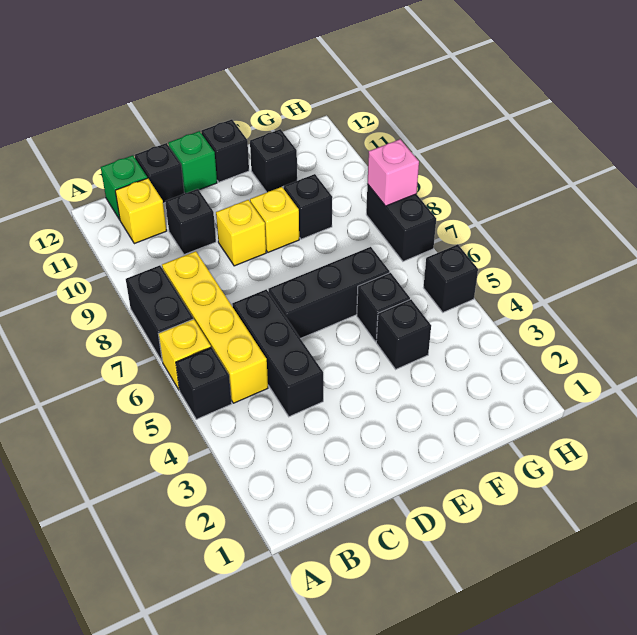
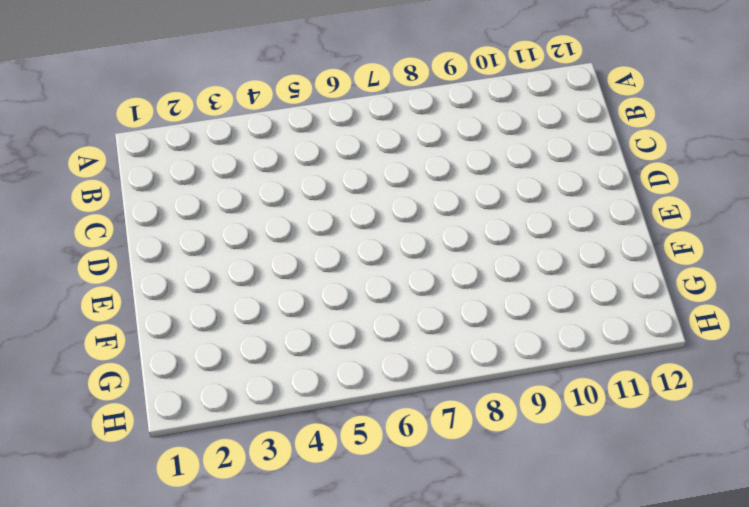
none -> black 1x1 brick [176,347,232,419]
none -> yellow 1x1 brick [159,319,211,389]
none -> black 1x2 brick [126,265,193,361]

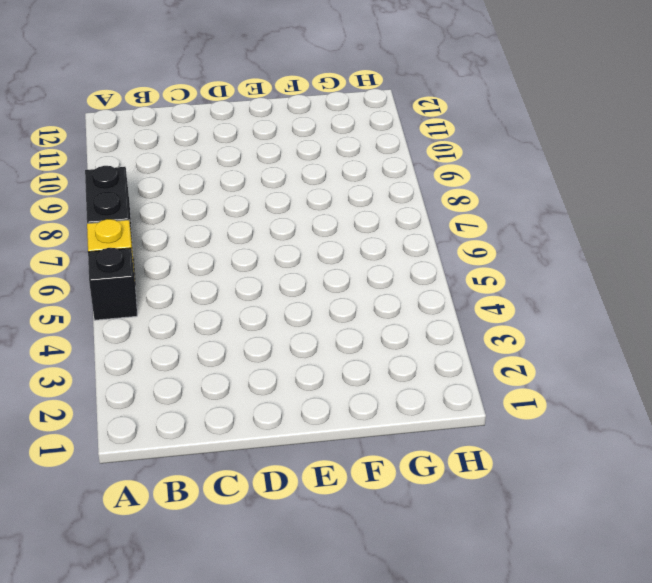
none -> yellow 1x4 brick [162,251,268,403]
none -> yellow 1x1 brick [115,178,167,244]
none -> green 1x1 brick [101,155,147,220]

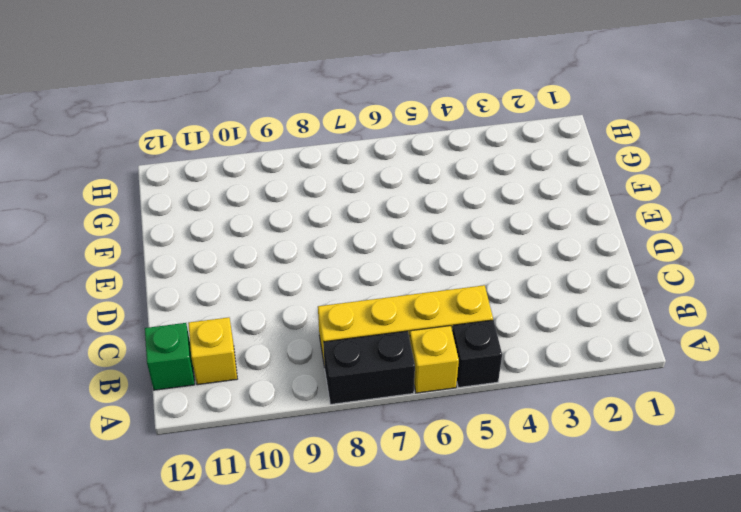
none -> black 1x3 brick [232,289,323,417]
none -> black 1x1 brick [165,189,216,255]
none -> black 1x1 brick [135,143,184,203]

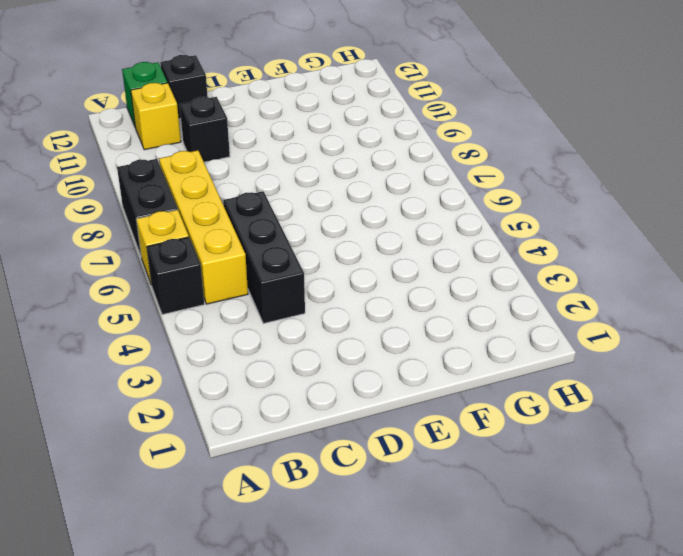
none -> black 1x3 brick [268,247,390,339]
none -> yellow 1x1 brick [216,200,266,266]
none -> green 1x1 brick [168,131,217,193]

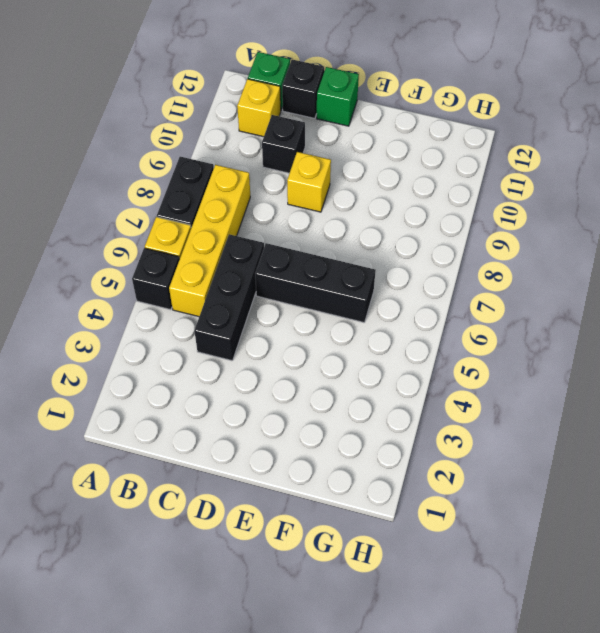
none -> yellow 1x1 brick [250,187,299,252]
none -> black 1x1 brick [201,119,249,182]
none -> black 1x1 brick [376,299,431,369]

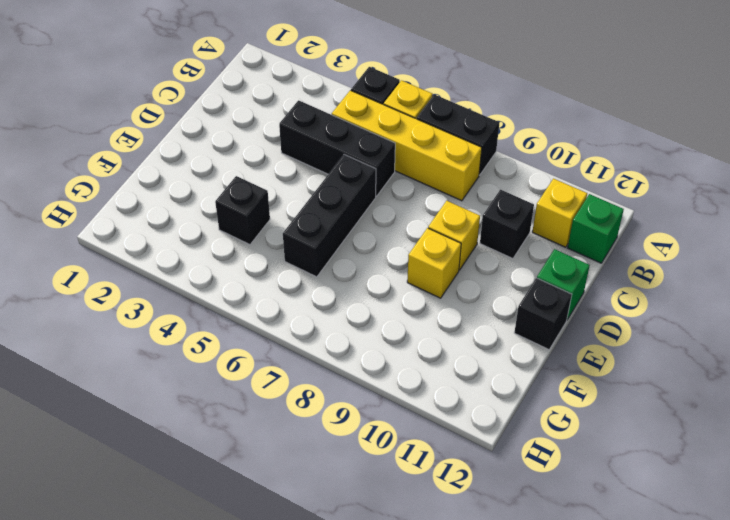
none -> black 1x1 brick [135,143,184,203]
none -> black 1x1 brick [357,273,410,342]
none -> black 1x1 brick [283,174,332,239]

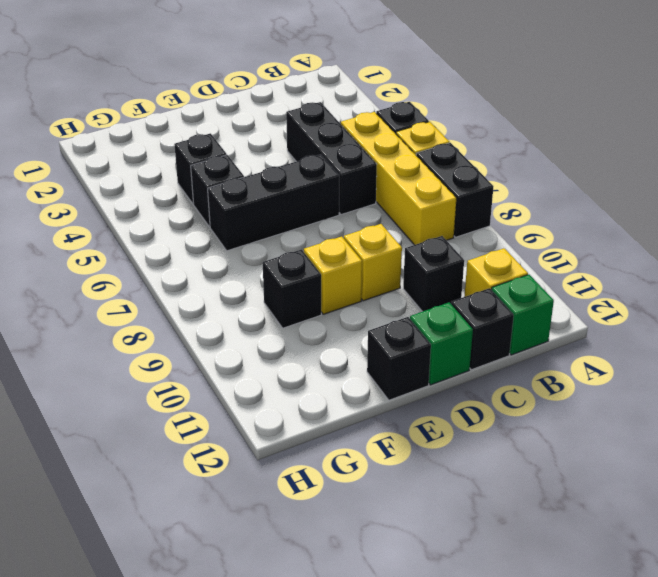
none -> black 1x1 brick [250,129,297,192]
none -> black 1x1 brick [423,245,478,312]
none -> black 1x2 brick [366,184,436,261]

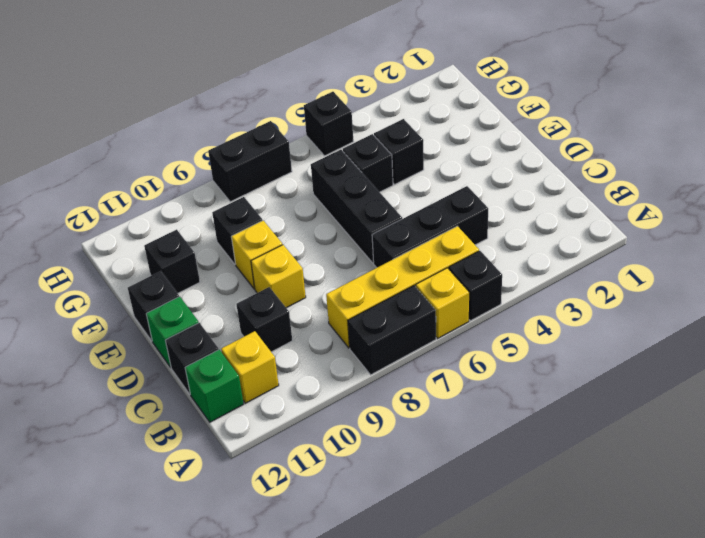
none -> pink 1x1 brick [367,139,419,206]

